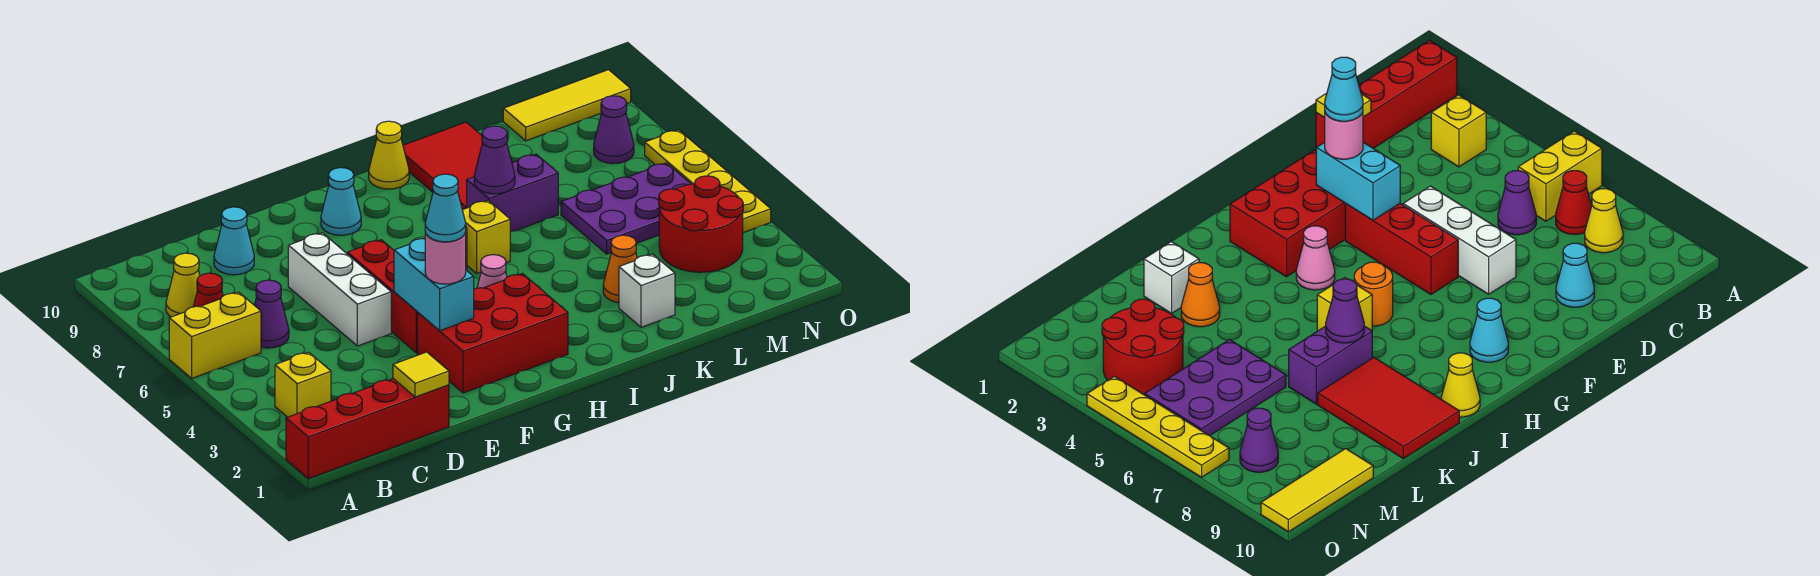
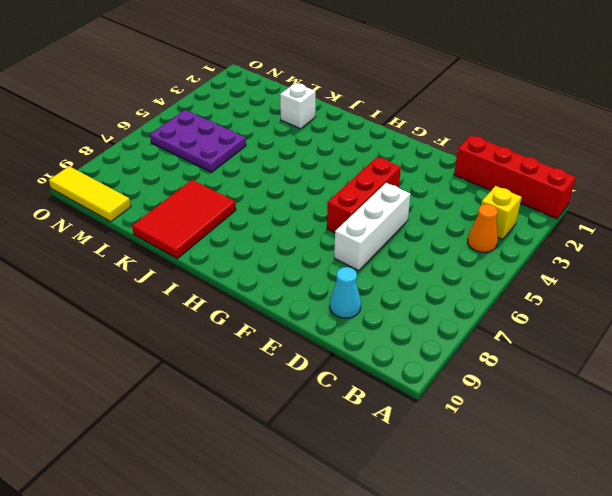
orange 1x1 cone [468,204,498,253] -> orange 1x1 cone moved to [603,235,637,303]
none -> yellow 1x2 brick [169,292,261,378]
none -> red 1x1 cone [193,273,223,307]
none -> yellow 1x1 cone [166,253,200,317]

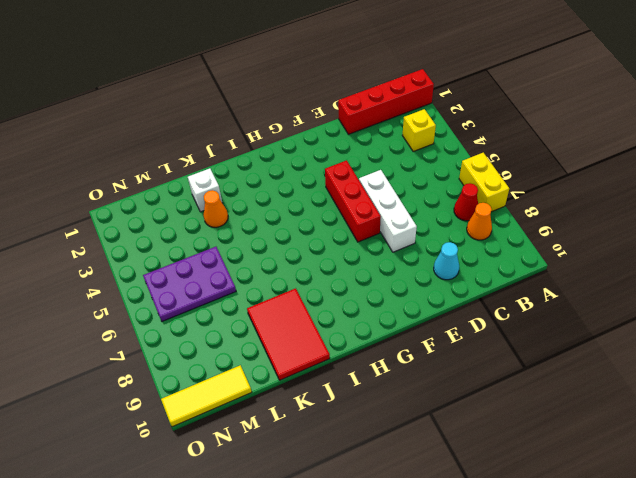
yellow 1x2 brick [459,153,509,212] -> yellow 1x2 brick turned to [169,292,261,378]
orange 1x1 cone [467,203,492,240] -> yellow 1x1 cone [166,253,200,317]
none -> purple 1x1 cone [254,280,289,348]
none -> red 2x3 brick [417,274,568,393]
none -> cyan 1x1 cone [321,168,361,235]

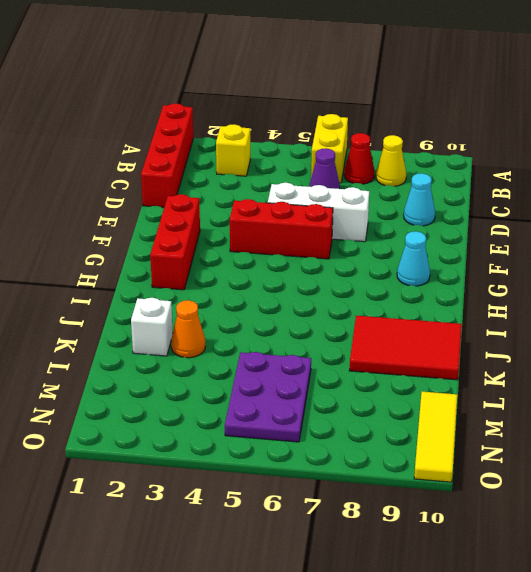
red 1x3 brick [150,194,200,290] -> red 2x3 brick [417,274,568,393]
none -> pink 1x1 cone [477,255,507,288]
none -> orange 1x1 round brick [1354,262,1393,326]
none -> yellow 1x1 brick [463,200,510,273]

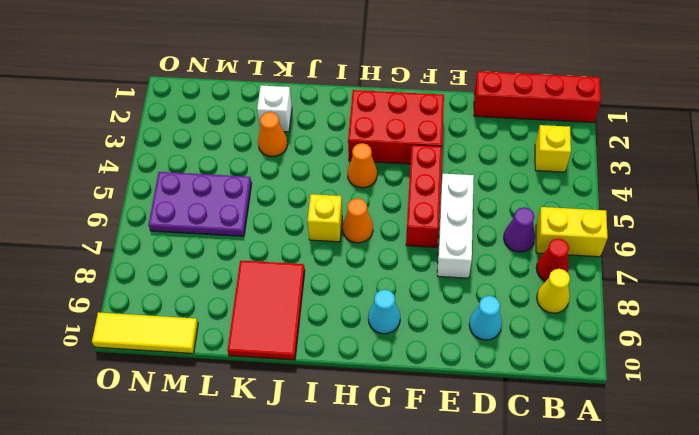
orange 1x1 cone [347,143,377,188] -> pink 1x1 cone [477,255,507,288]
orange 1x1 cone [343,198,373,243] -> orange 1x1 round brick [1354,262,1393,326]
none -> yellow 1x1 cone [369,121,409,189]
none -> purple 1x2 brick [467,154,558,232]
none -> red 2x2 round brick [659,176,743,272]

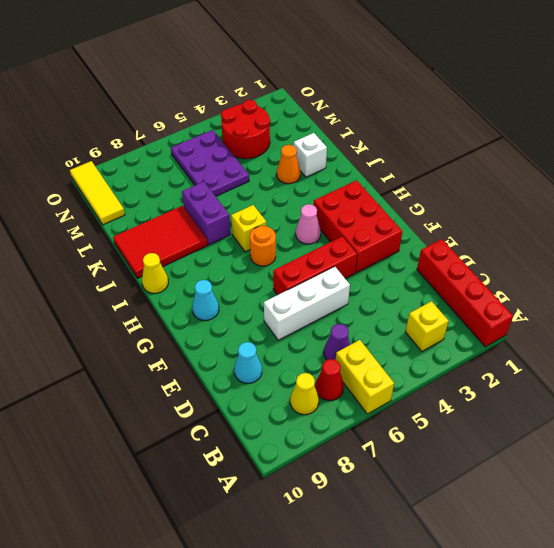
none -> purple 1x1 cone [594,96,634,164]
none -> yellow 1x4 plate [645,130,771,233]
none -> yellow 1x1 tile [393,352,449,397]

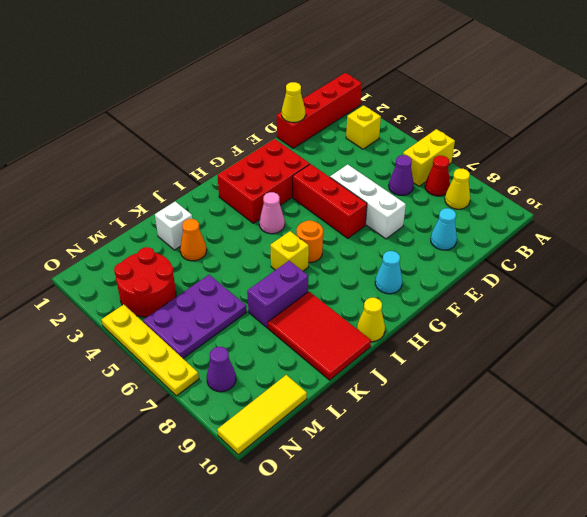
yellow 1x1 cone [282,82,305,122] -> yellow 1x1 tile [393,352,449,397]
none -> cyan 1x2 brick [394,239,474,331]
none -> purple 1x1 cone [474,126,515,194]
none -> pink 1x1 round brick [425,232,466,284]

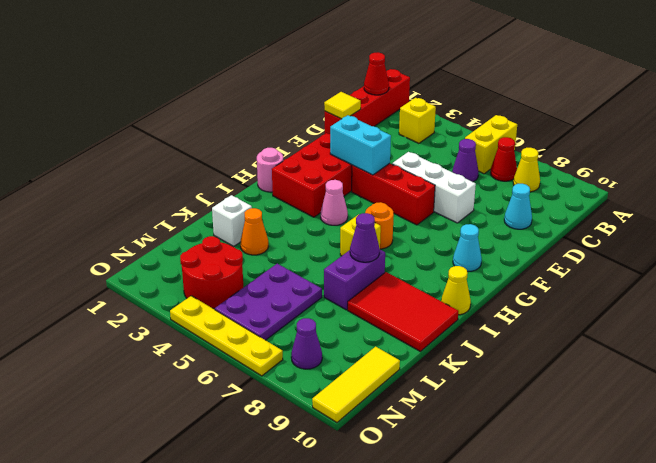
red 1x1 cone [364,52,389,95] -> none
pink 1x1 round brick [257,148,283,192] -> pink 1x1 round brick moved to [425,232,466,284]
none -> cyan 1x1 cone [425,174,466,242]

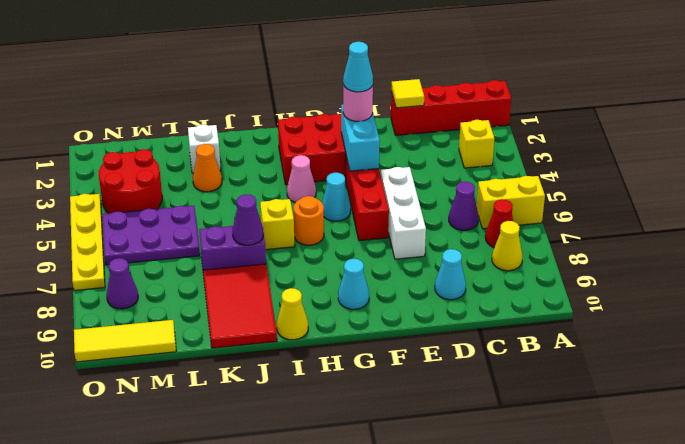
cyan 1x1 cone [322,173,351,221] -> none

